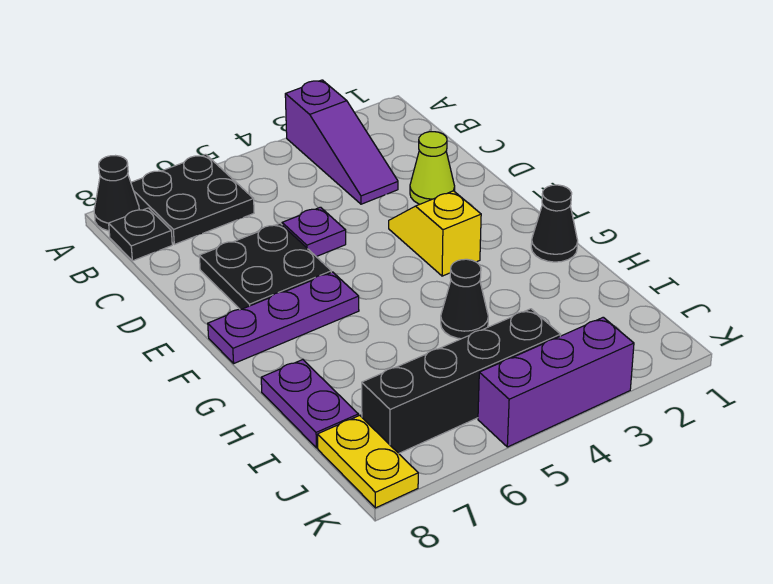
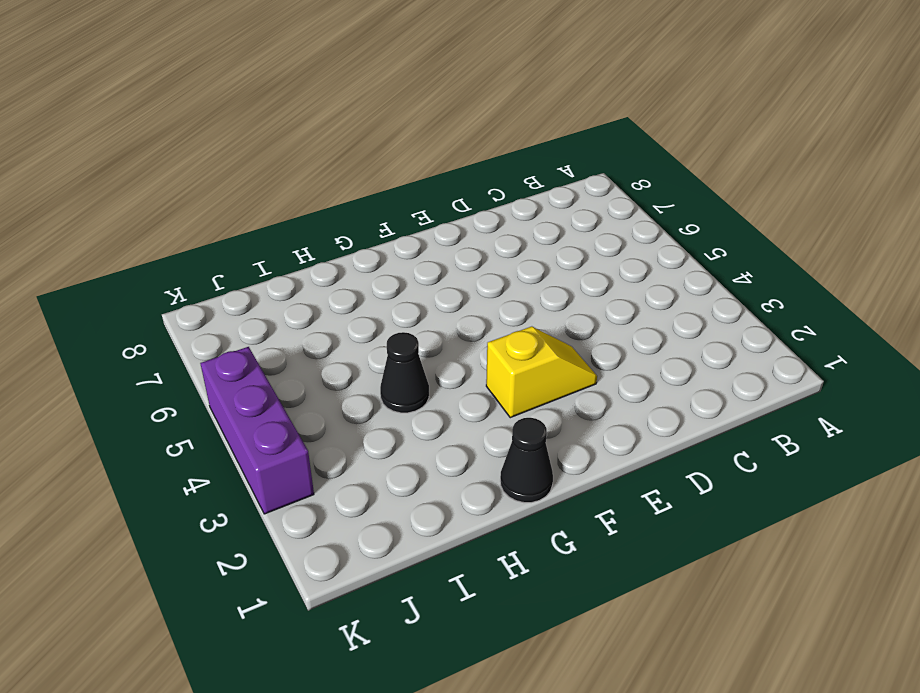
none -> purple 1x3 slope [285,80,398,204]
none -> black 2x2 plate [131,154,254,244]
none -> black 1x1 cone [94,156,139,231]

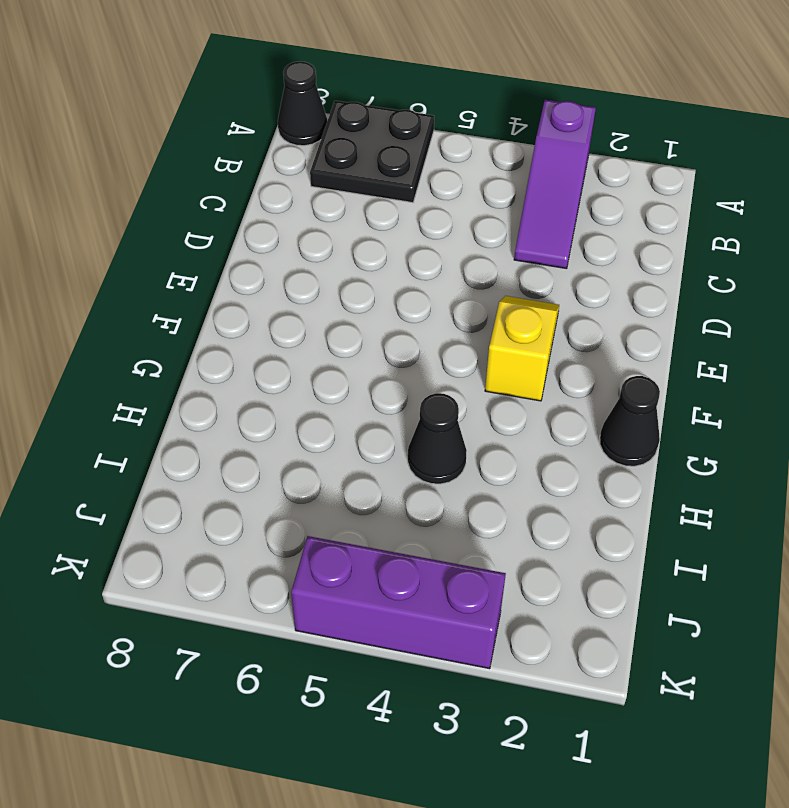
none -> black 1x1 plate [109,208,172,261]
none -> lime 1x1 cone [410,132,455,204]
none -> purple 1x1 plate [282,207,346,257]

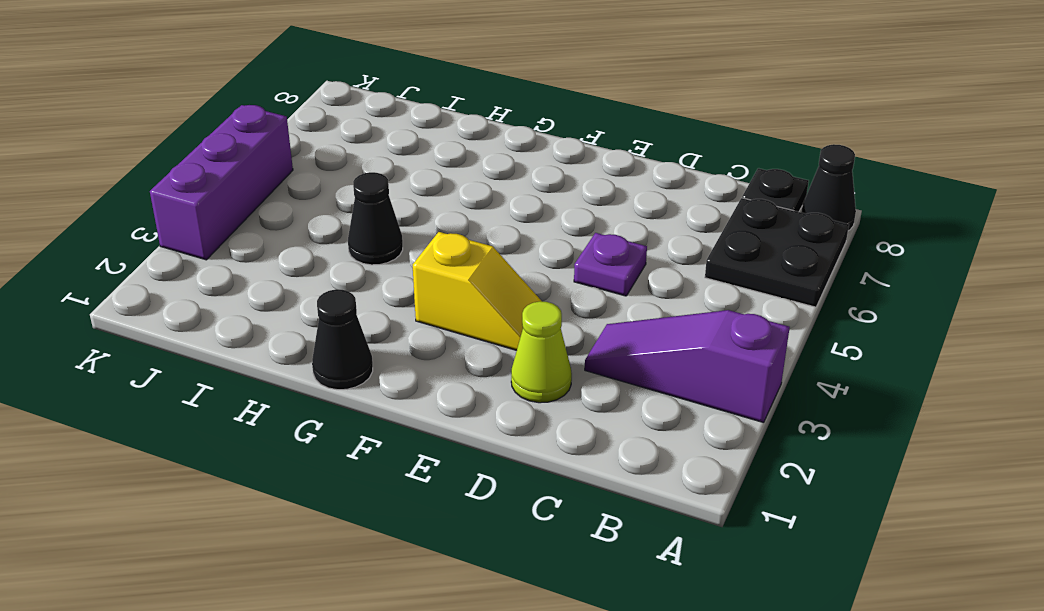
none -> black 2x2 plate [199,223,331,310]
none -> purple 1x3 plate [208,272,359,363]
none -> purple 1x2 plate [261,360,358,448]

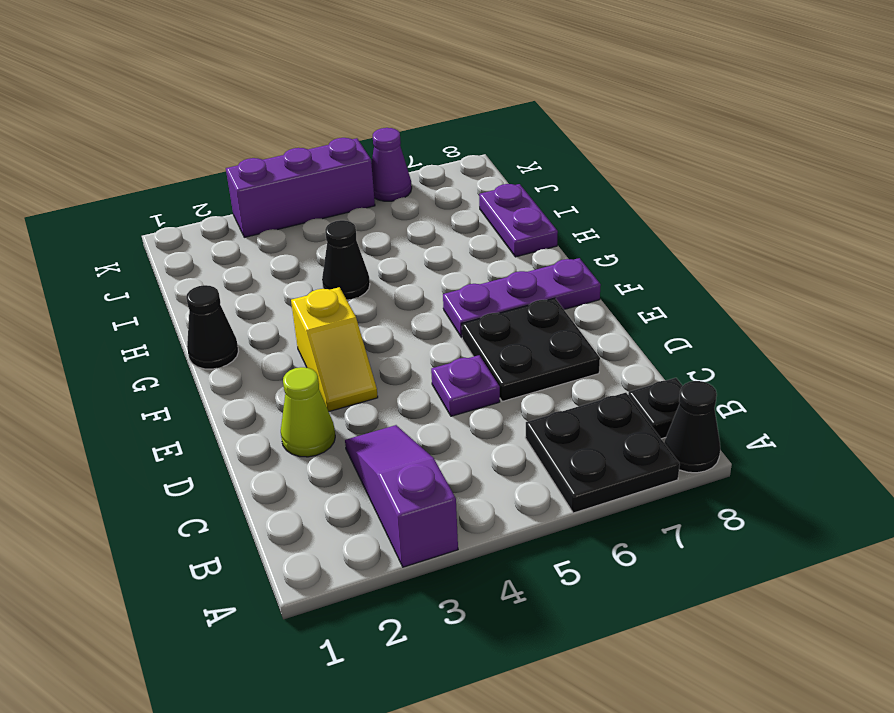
purple 1x1 cone [371,128,412,201] -> none
none -> black 1x4 brick [362,309,561,453]
none -> yellow 1x2 plate [318,415,418,508]

